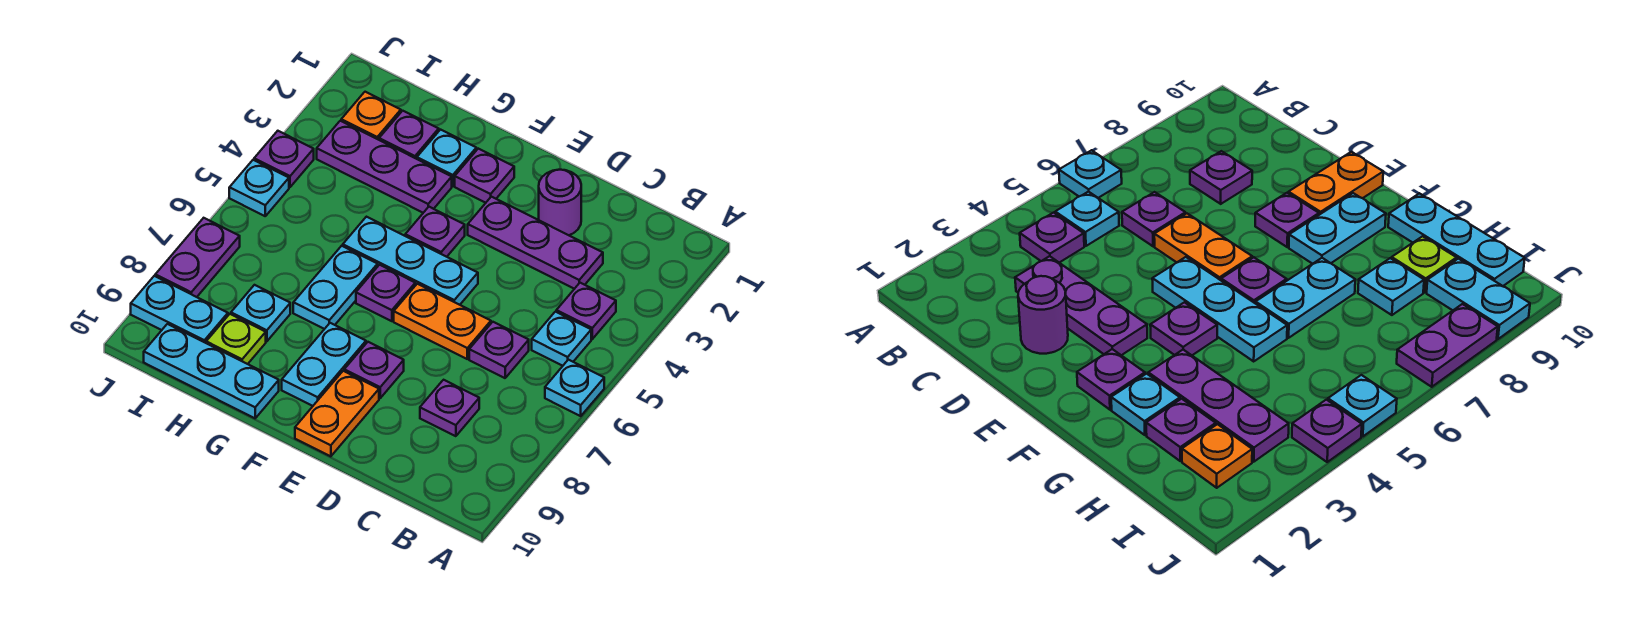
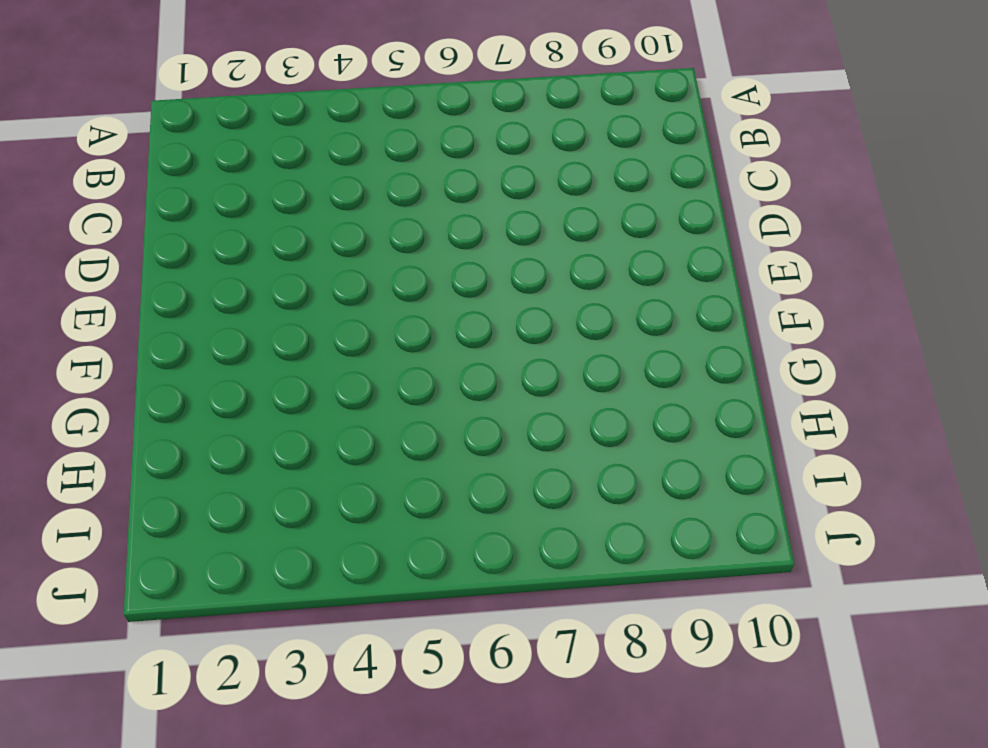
none -> cyan 1x1 plate [545,360,604,416]
none -> purple 1x1 plate [556,283,616,339]
none -> cyan 1x1 plate [532,312,591,366]

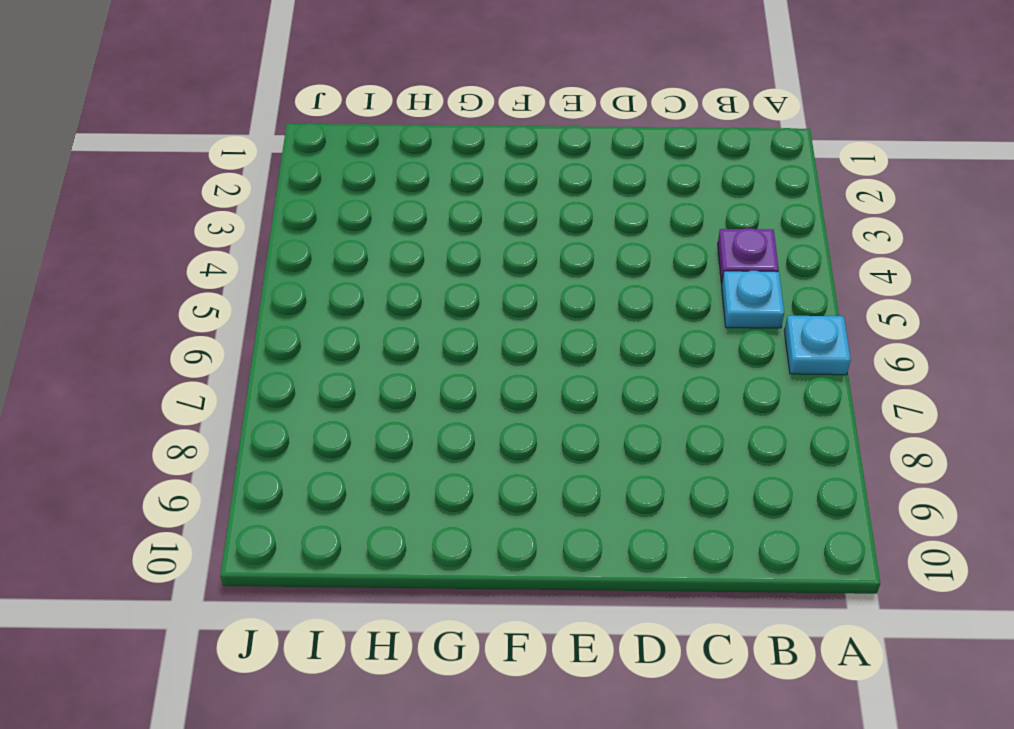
none -> purple 1x3 plate [468,197,603,289]
none -> purple 1x1 plate [469,322,529,378]
none -> purple 1x1 plate [420,380,479,436]

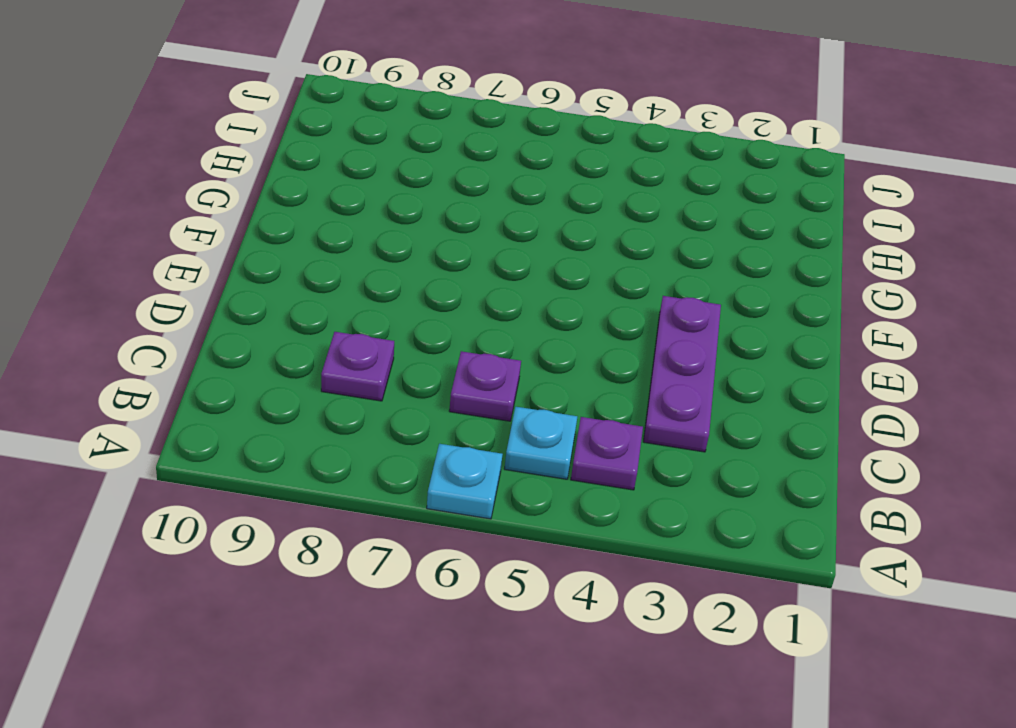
none -> purple 1x1 round brick [539,170,581,235]
none -> orange 1x2 plate [394,284,491,359]
none -> cyan 1x3 plate [343,217,478,305]

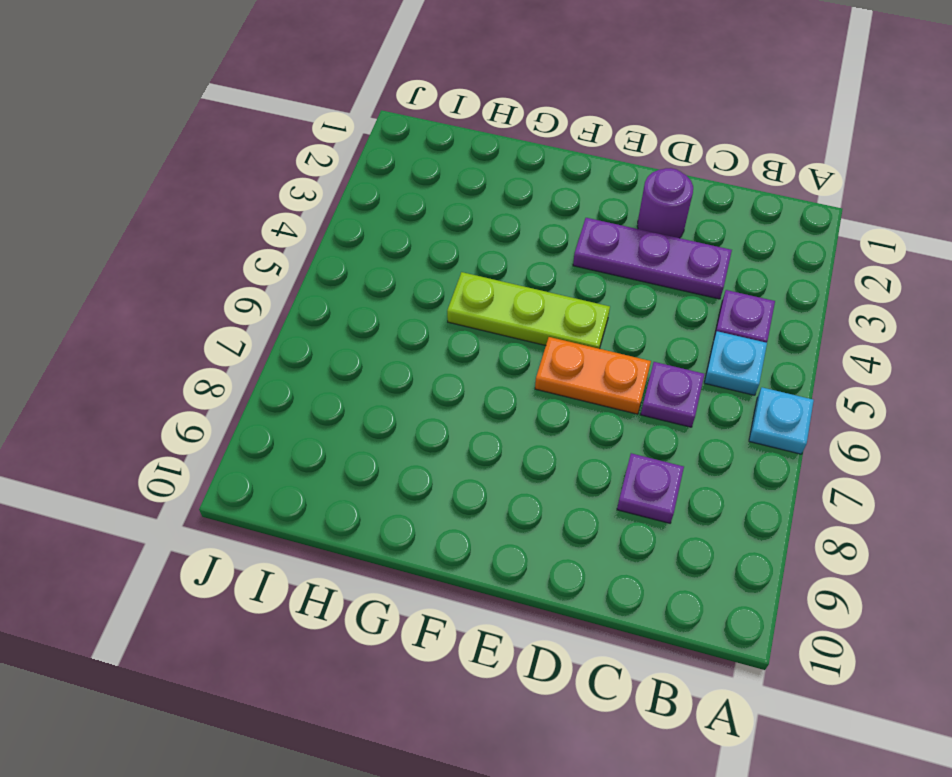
lime 1x3 plate [447,272,610,349] -> cyan 1x3 plate [343,217,478,305]
none -> purple 1x1 plate [344,342,404,398]
none -> orange 1x2 plate [295,371,379,456]
none -> purple 1x1 plate [455,149,514,203]

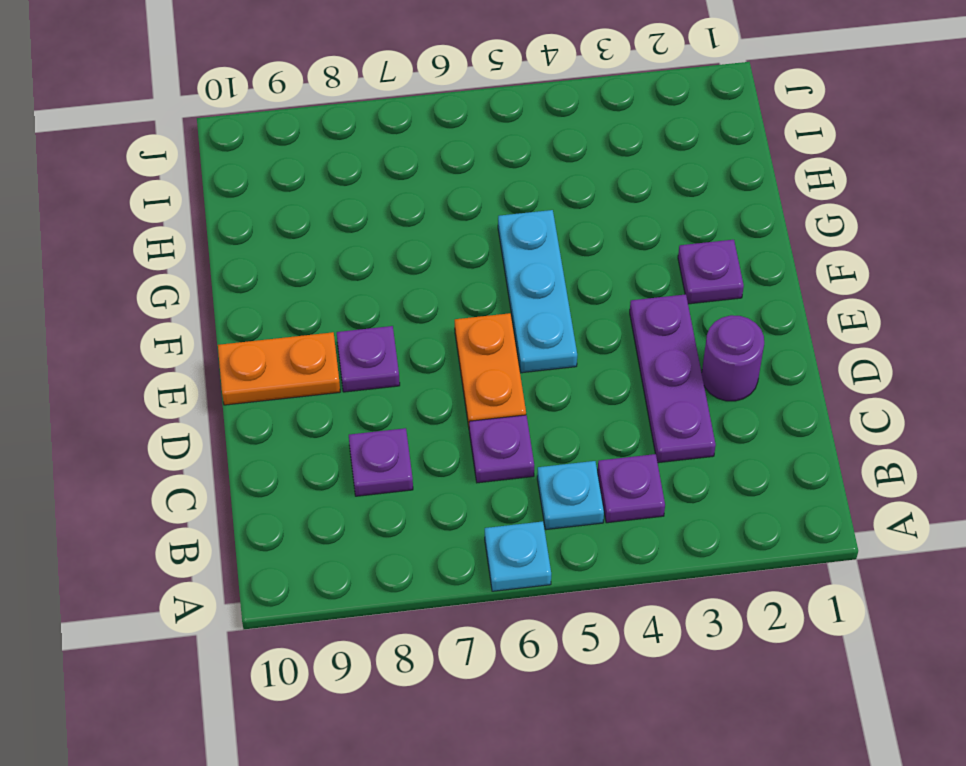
none -> purple 1x1 plate [405,207,465,257]
none -> purple 1x1 plate [356,265,415,321]
none -> cyan 1x2 plate [282,323,366,406]

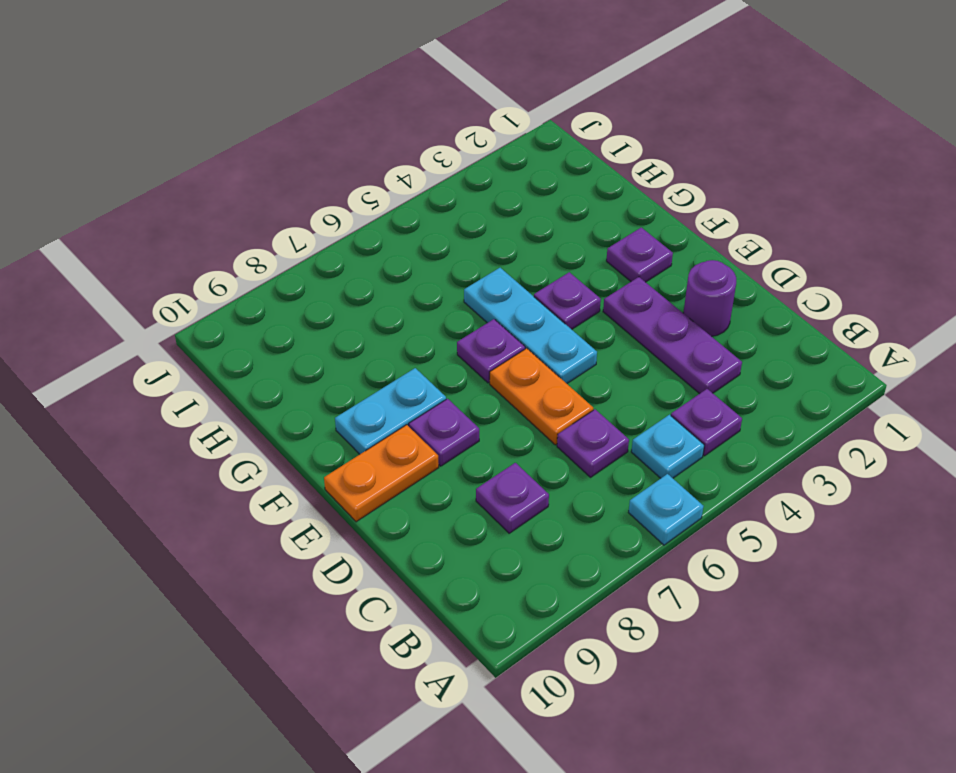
none -> cyan 1x1 plate [417,130,476,186]
none -> purple 1x3 plate [317,121,452,213]
none -> cyan 1x2 plate [293,246,378,329]

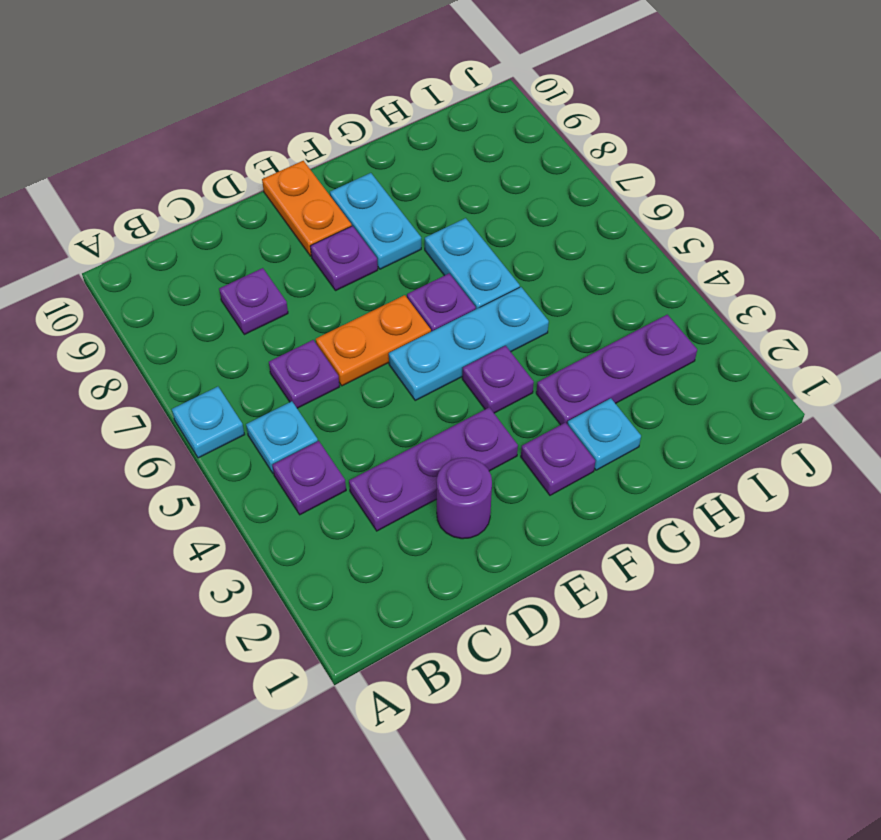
none -> cyan 1x3 plate [144,324,279,418]
none -> purple 1x1 plate [379,111,439,159]
none -> cyan 1x1 plate [231,285,290,341]

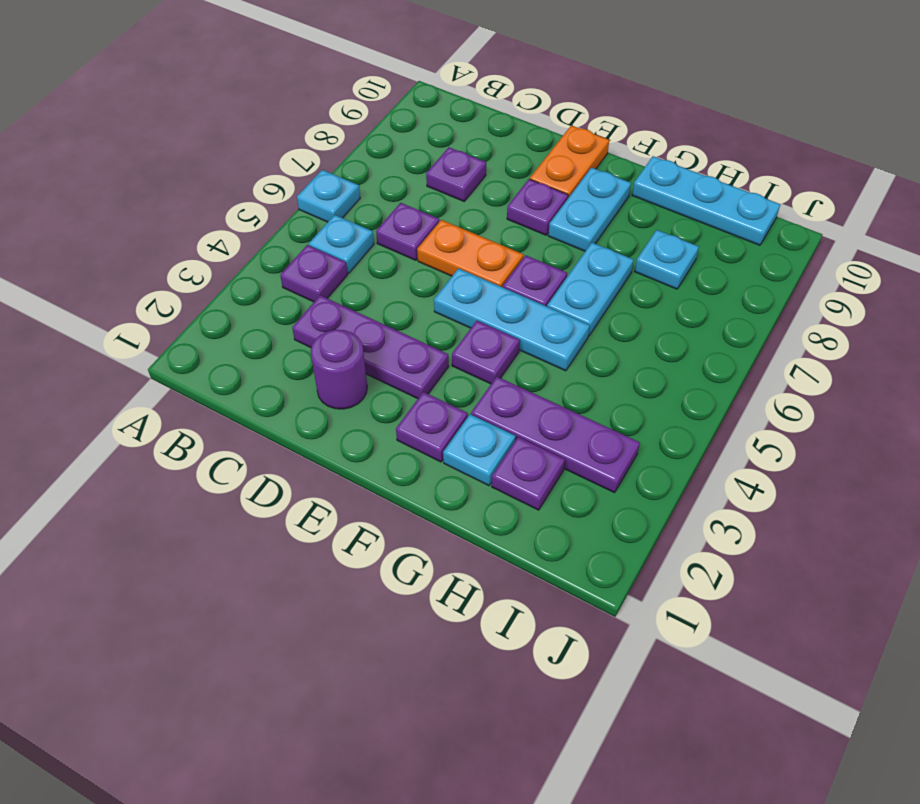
none -> lime 1x1 plate [206,314,266,364]
none -> orange 1x1 plate [341,92,401,140]
none -> cyan 1x2 plate [131,276,228,343]

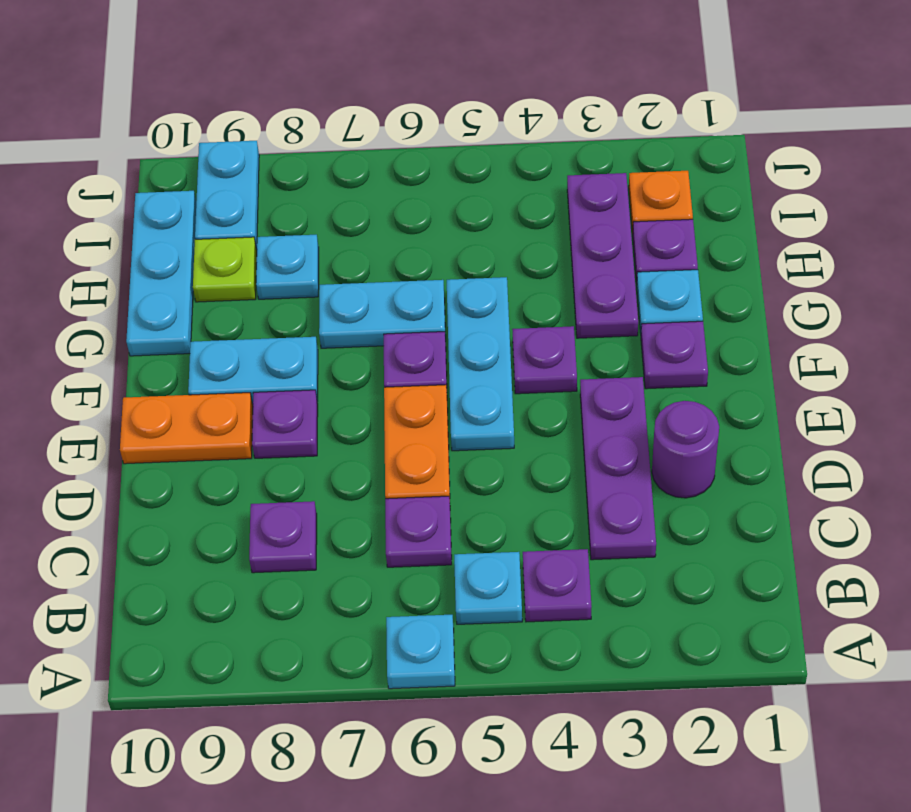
none -> purple 1x1 plate [254,131,314,187]
none -> cyan 1x1 plate [229,160,289,216]
none -> purple 1x2 plate [155,218,240,297]

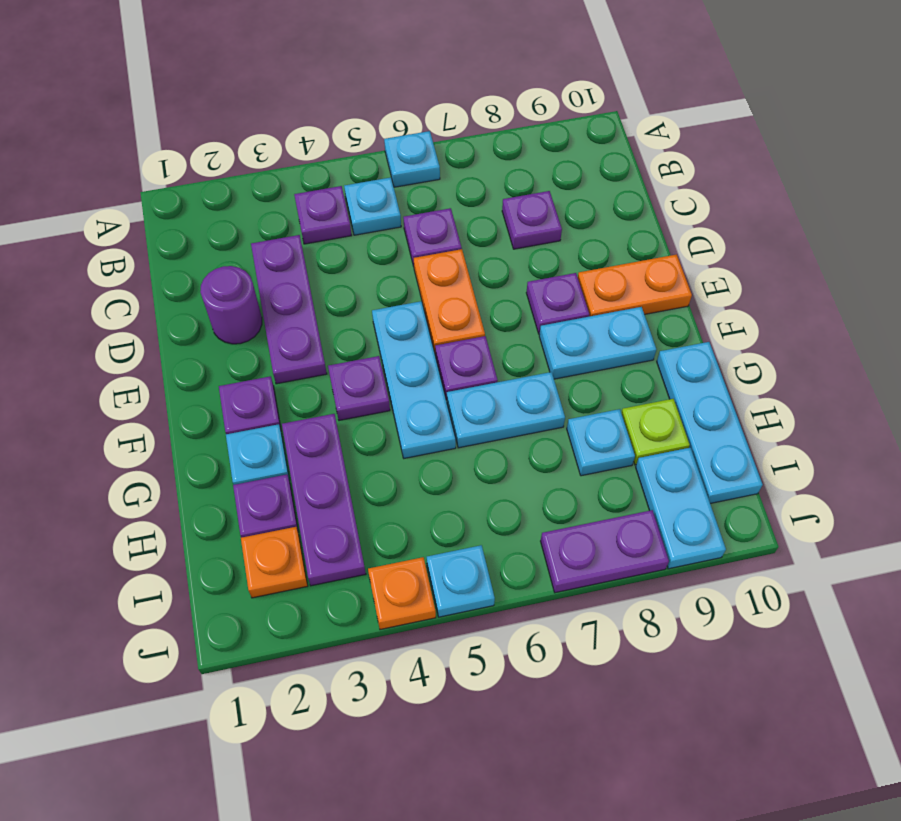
orange 1x1 plate [368,557,436,630] -> purple 1x1 plate [254,131,314,187]

